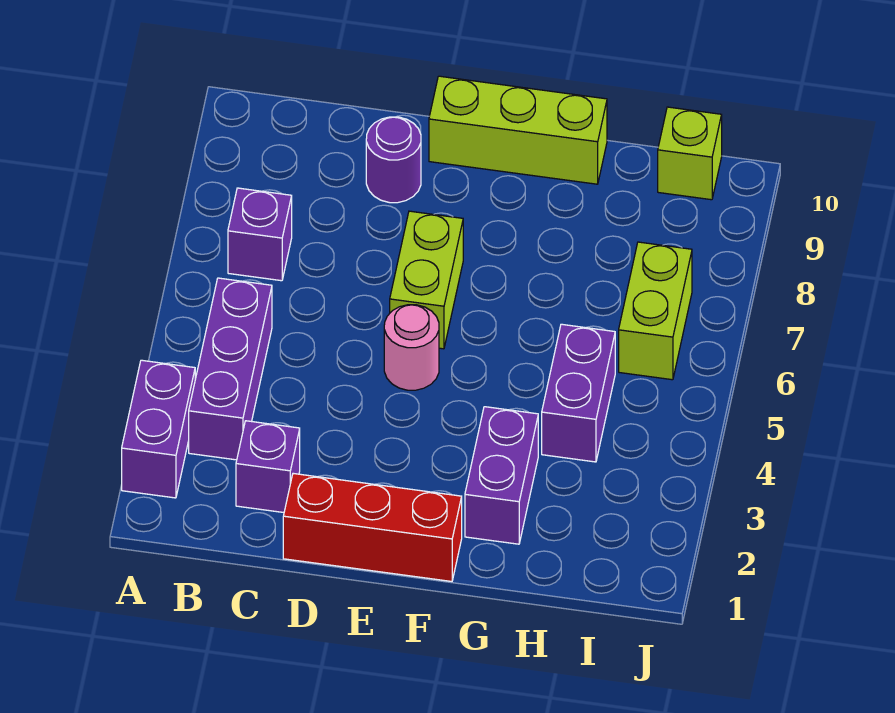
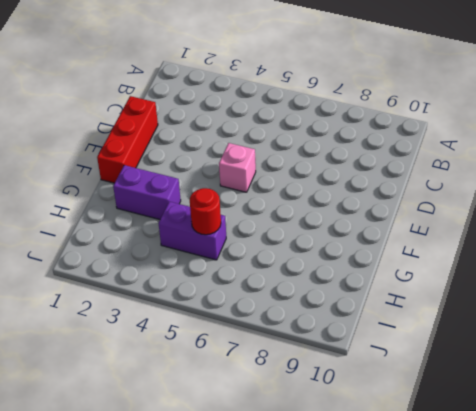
pink 1x1 brick [219,143,256,192] -> pink 1x1 round brick [384,305,439,390]
red 1x1 round brick [190,188,221,235] -> none
none -> purple 1x2 brick [122,360,195,498]
none -> purple 1x3 brick [189,278,272,460]
none -> purple 1x1 brick [228,188,292,281]

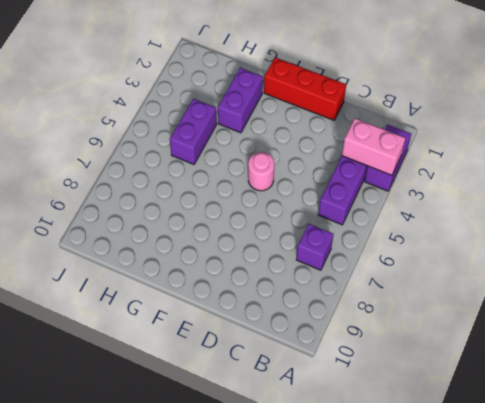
pink 1x2 brick [342,118,405,175] -> none
none -> purple 1x1 brick [236,421,300,513]
none -> purple 1x1 round brick [366,117,421,203]
none -> lime 1x2 brick [390,211,463,349]

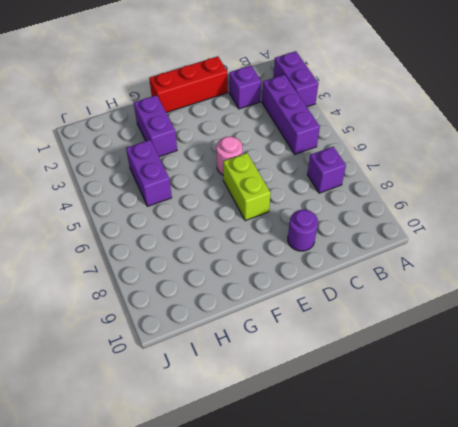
none -> lime 1x3 brick [429,76,607,184]
none -> lime 1x2 brick [619,242,692,380]
none -> lime 1x1 brick [658,107,722,200]

